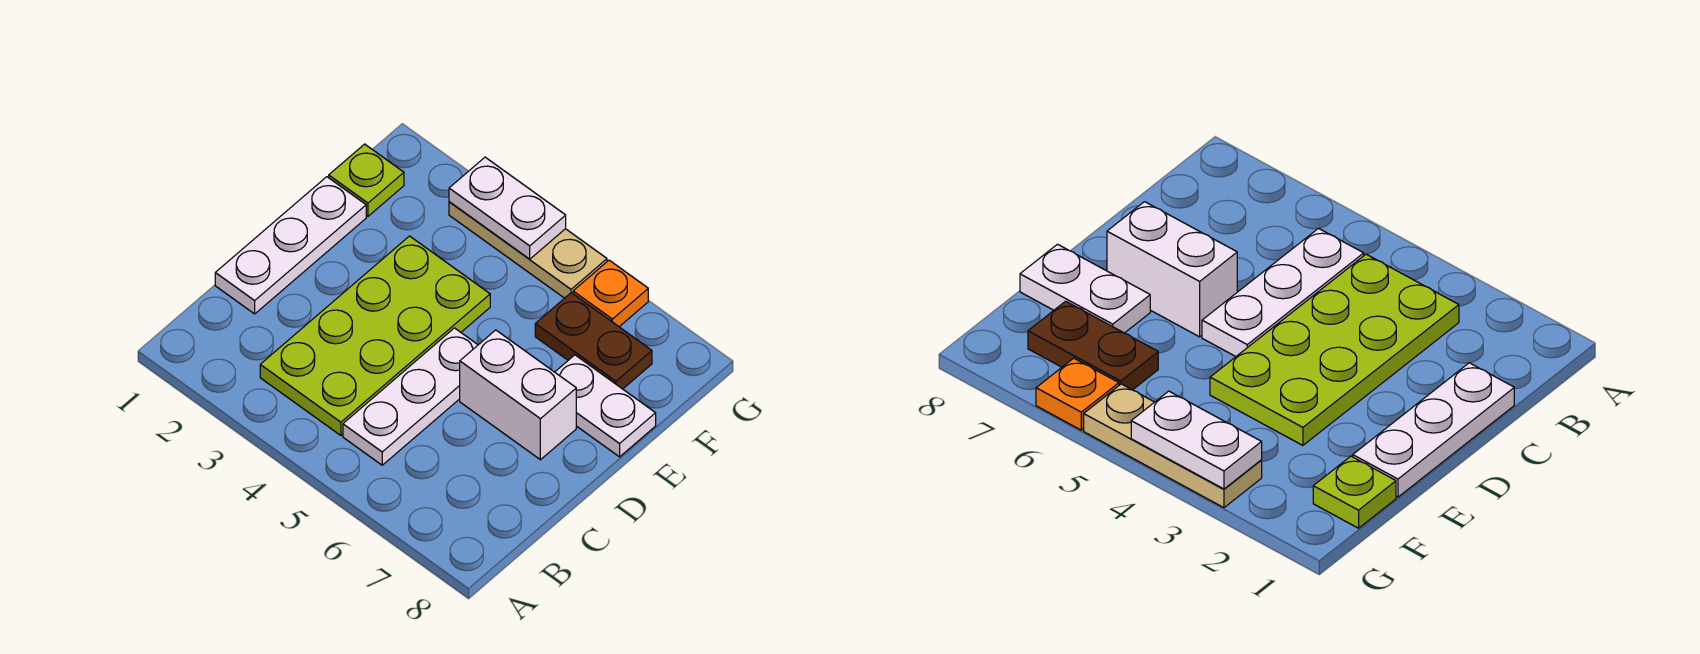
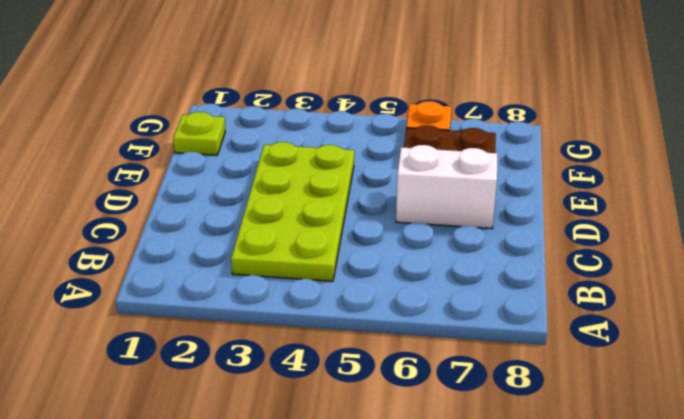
none -> white 1x3 plate [343,328,478,465]
none -> white 1x3 plate [215,177,366,314]

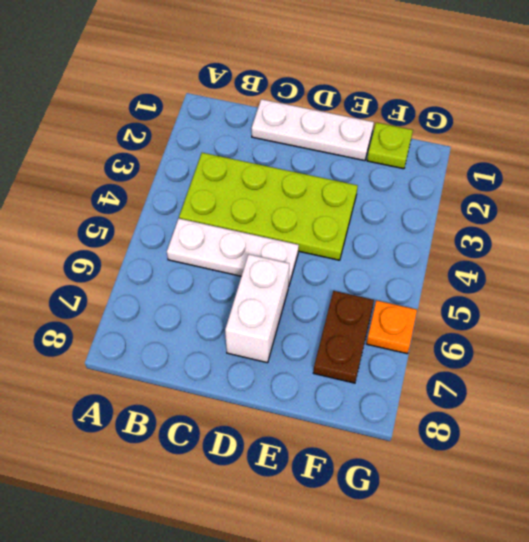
none -> white 1x2 plate [555,355,656,457]
none -> tan 1x3 plate [449,202,607,298]

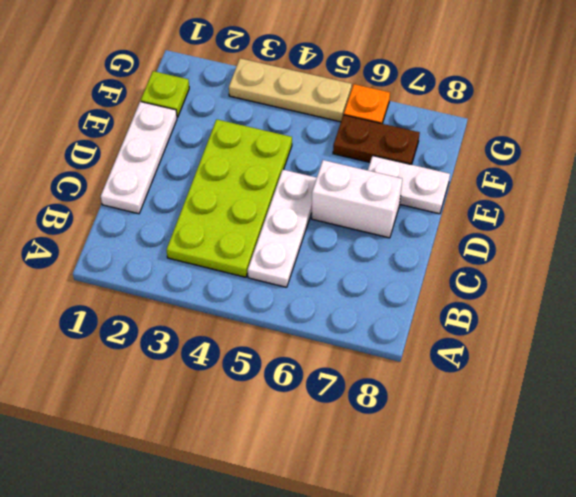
none -> white 1x2 plate [449,157,566,259]

